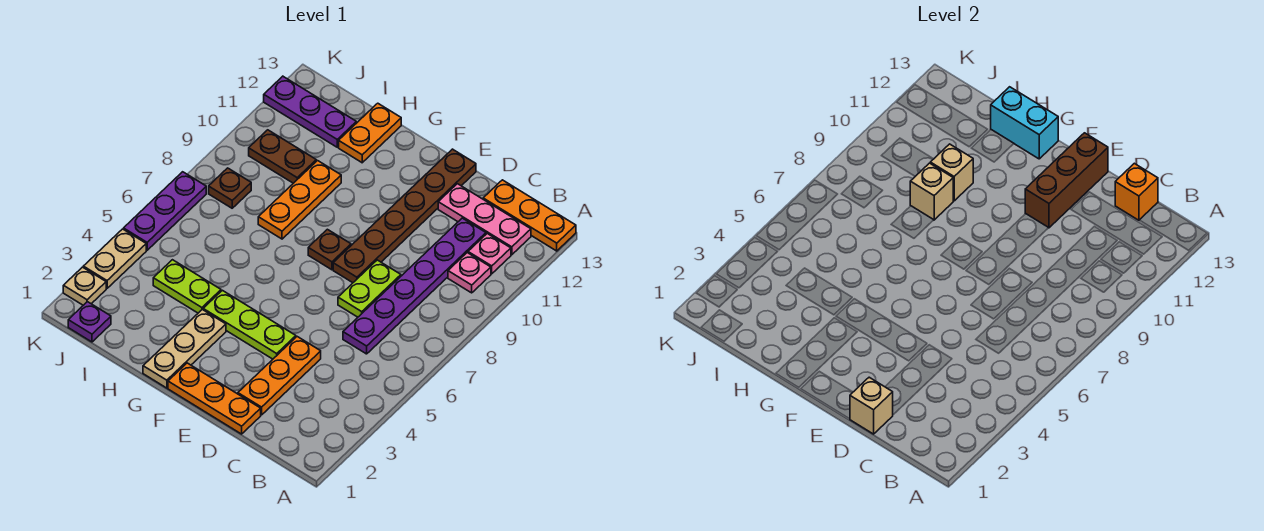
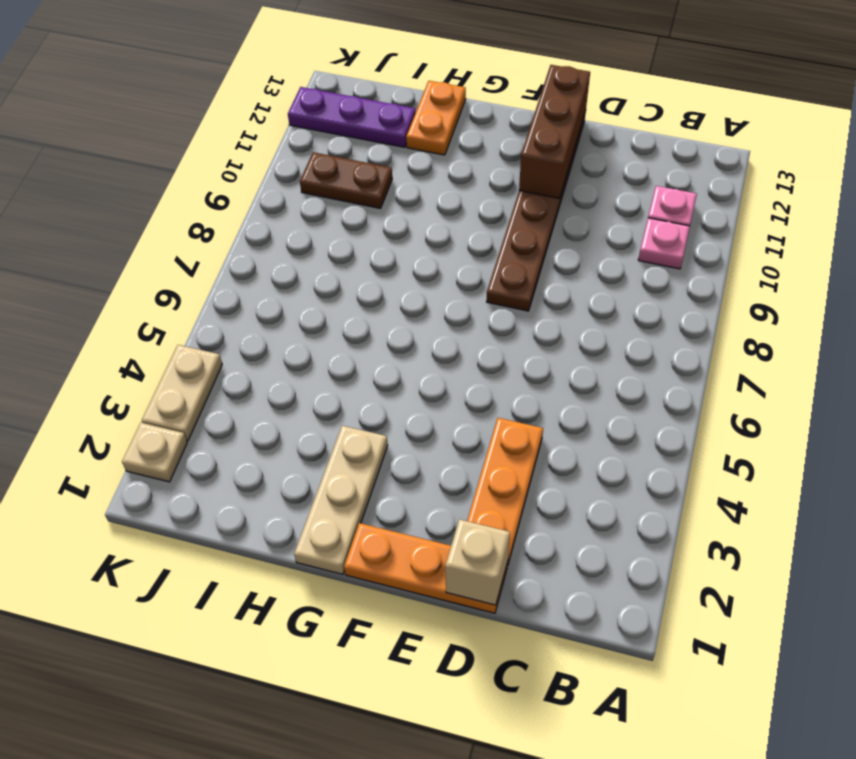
none -> orange 1x3 plate [483,180,576,251]
none -> pink 1x3 plate [438,184,531,255]
none -> purple 1x6 plate [343,218,486,354]

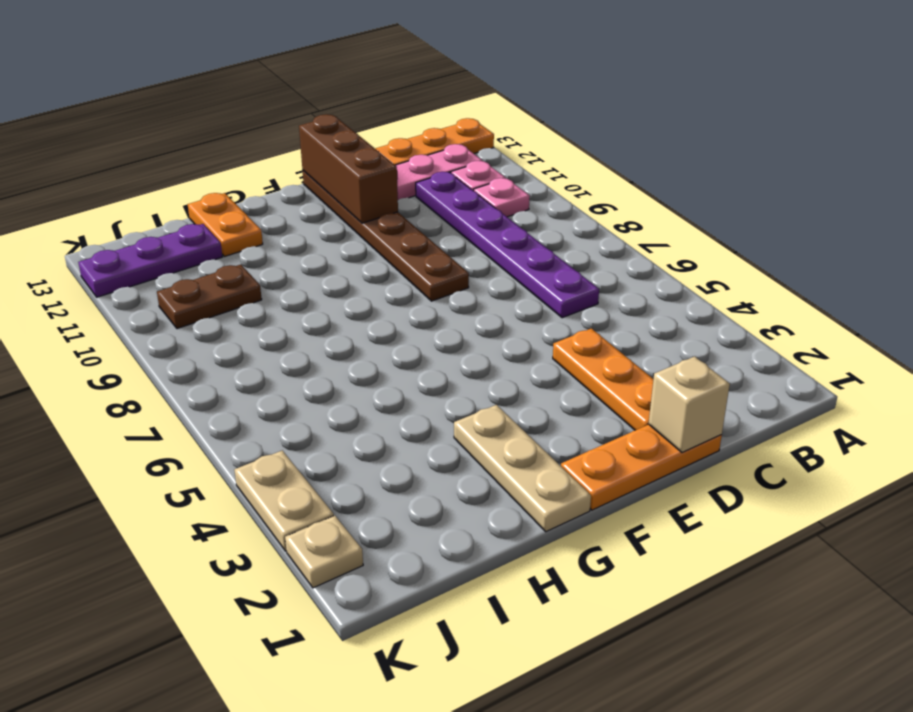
none -> lime 1x2 plate [338,260,401,317]
none -> lime 1x3 plate [203,290,296,359]
none -> brown 1x1 plate [308,229,351,270]

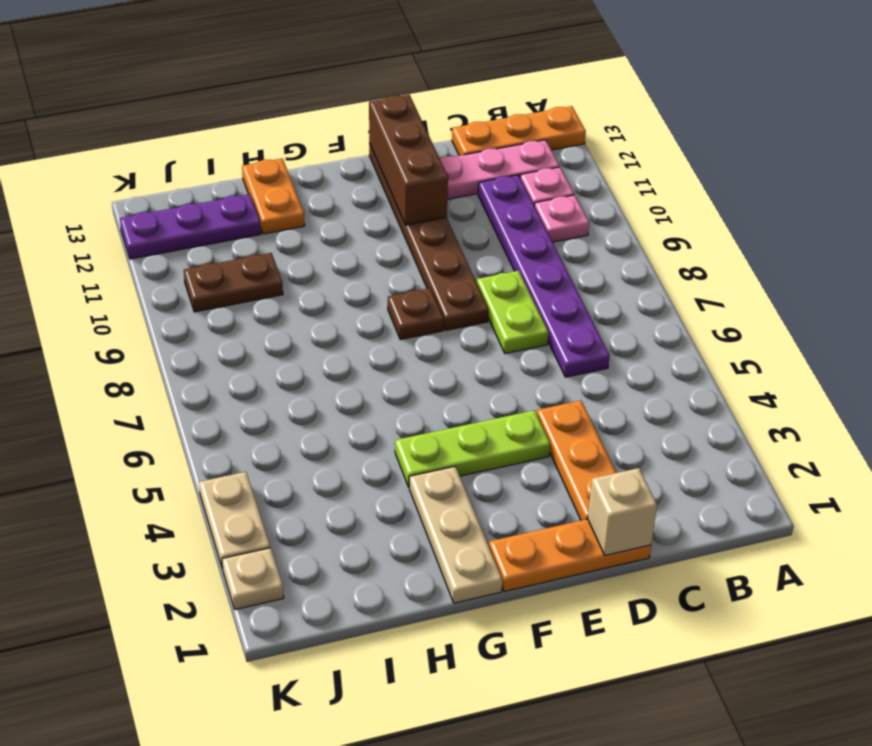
none -> lime 1x2 plate [153,260,221,313]
none -> orange 1x3 plate [258,161,341,239]
none -> purple 1x1 plate [68,302,111,342]

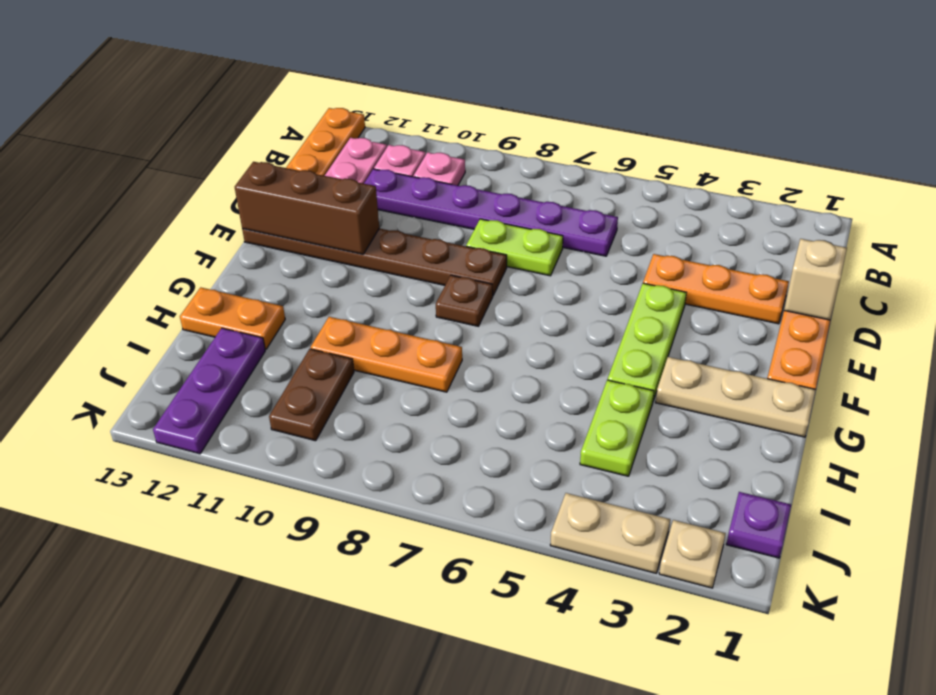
none -> brown 1x1 plate [209,168,251,208]
none -> purple 1x3 plate [124,172,206,250]
none -> orange 1x1 brick [1115,163,1158,220]

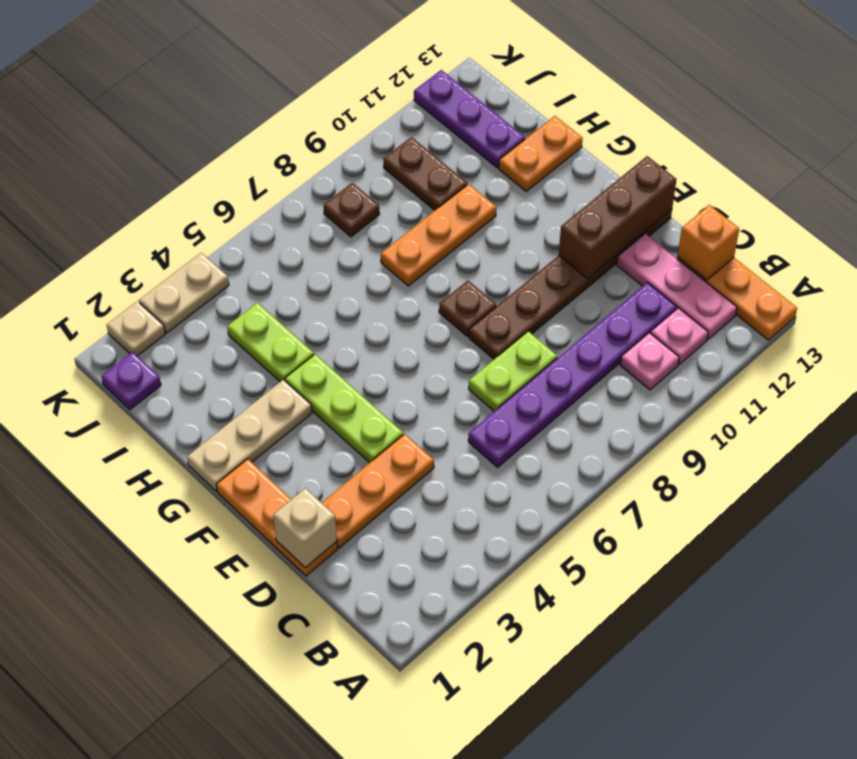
none -> purple 1x3 plate [124,172,206,250]
none -> cyan 1x2 brick [991,87,1058,159]
none -> tan 1x1 brick [910,163,953,220]

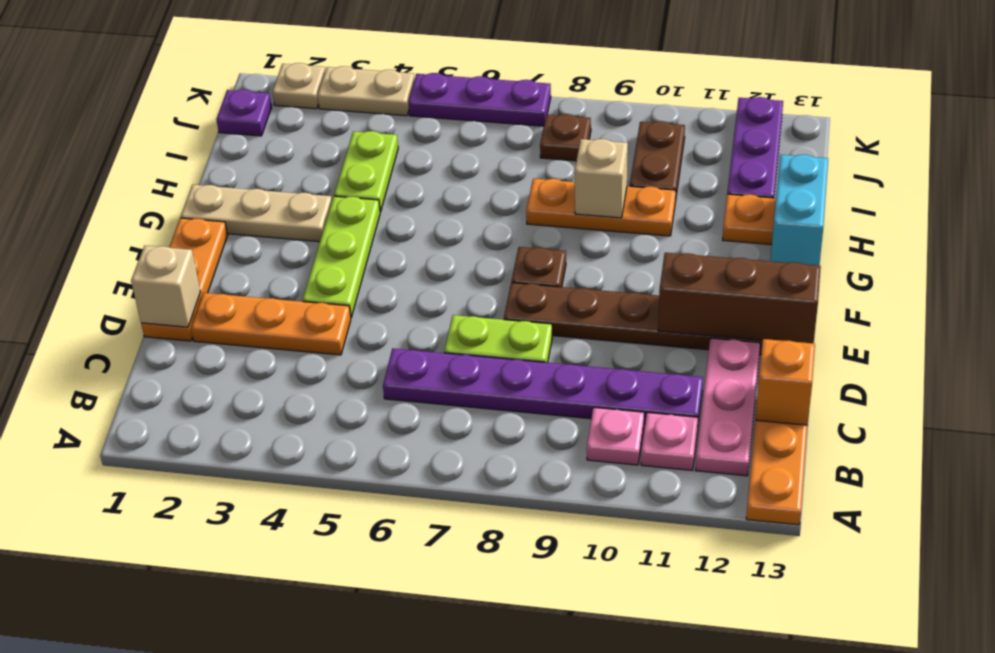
none -> tan 1x1 brick [930,144,973,201]

